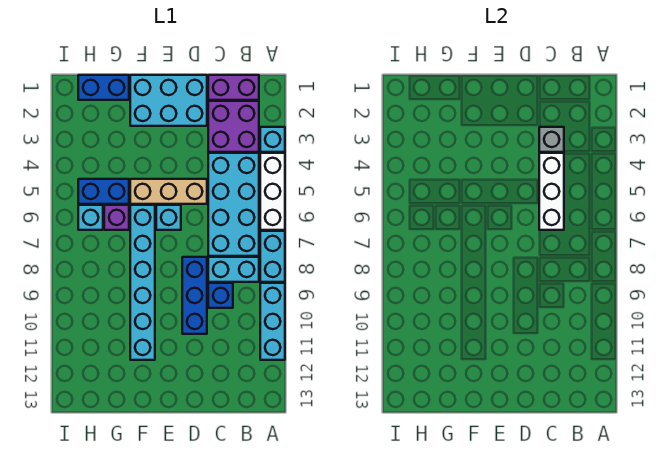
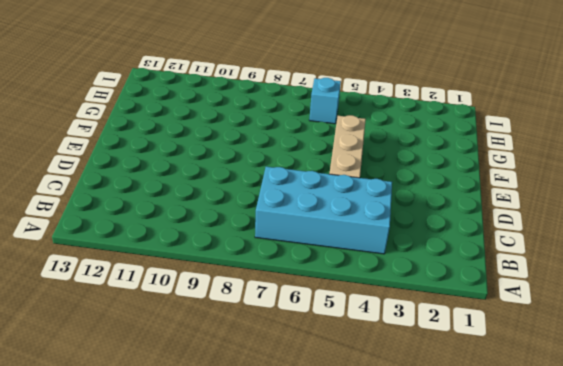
none -> cyan 1x1 brick [260,127,285,152]
none -> white 1x3 brick [260,153,285,230]
none -> cyan 1x2 brick [260,231,285,282]

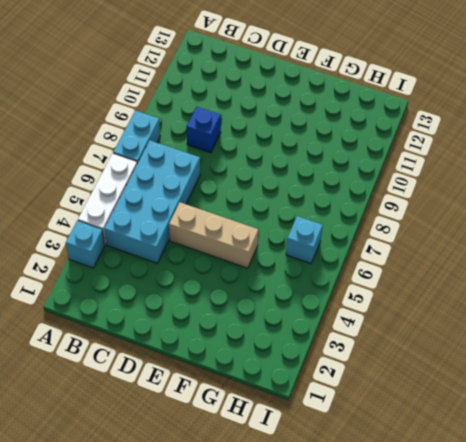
none -> cyan 1x3 brick [260,283,285,360]
none -> purple 1x2 brick [208,75,259,100]
none -> purple 2x2 brick [208,101,259,152]

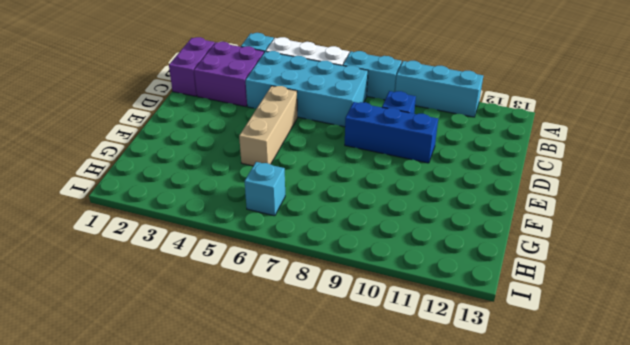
none -> cyan 1x2 brick [208,257,259,282]
none -> cyan 2x3 brick [130,75,207,126]
none -> cyan 1x1 brick [156,205,181,230]

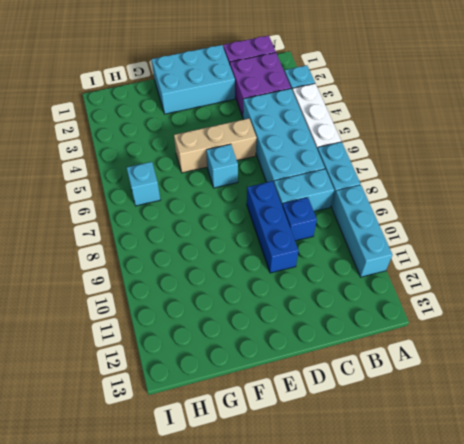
none -> cyan 1x6 brick [130,205,155,360]
none -> blue 1x2 brick [78,75,129,100]
none -> blue 1x2 brick [78,179,129,204]

